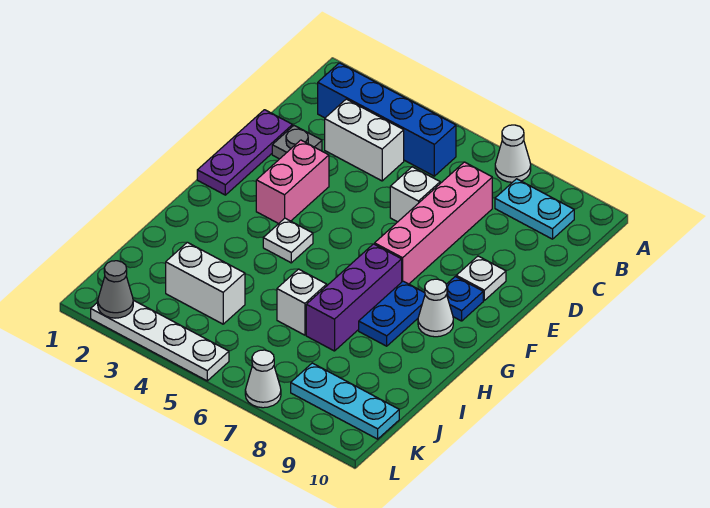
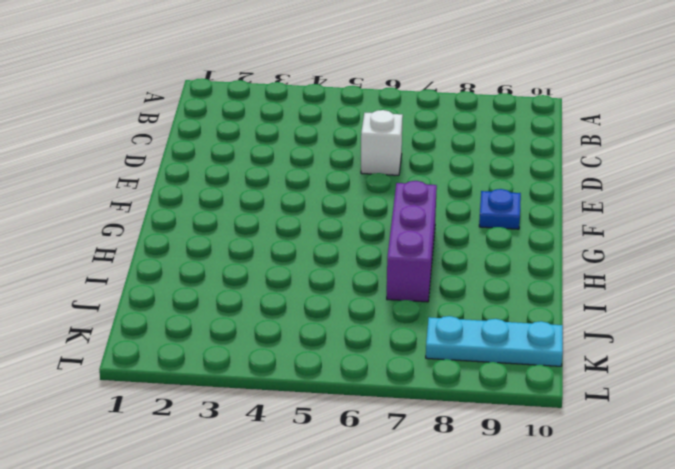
none -> white 1x1 cone [495,125,531,182]
none -> blue 1x4 brick [318,63,456,176]
none -> cyan 1x2 plate [495,179,574,239]

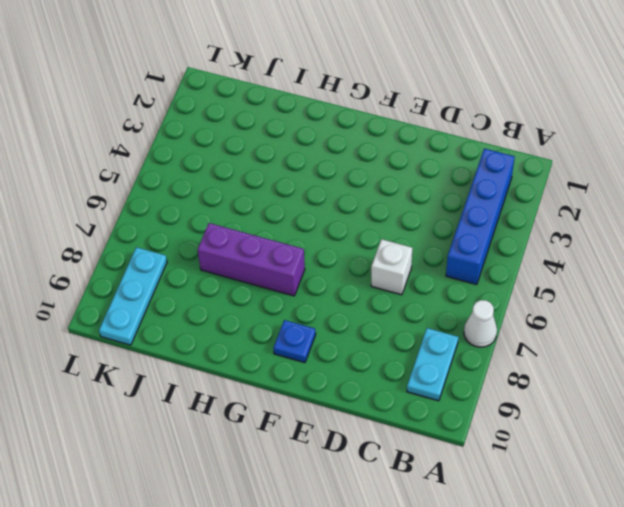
none -> white 1x2 brick [325,99,404,181]
none -> pink 1x4 brick [375,162,492,284]
none -> purple 1x3 plate [197,110,293,195]

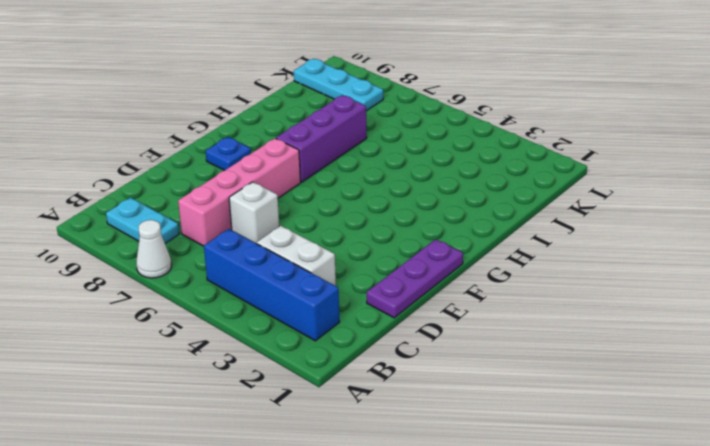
none -> grey 1x1 plate [272,126,322,159]
none -> pink 1x2 brick [256,140,329,224]
none -> white 1x1 plate [456,256,506,300]

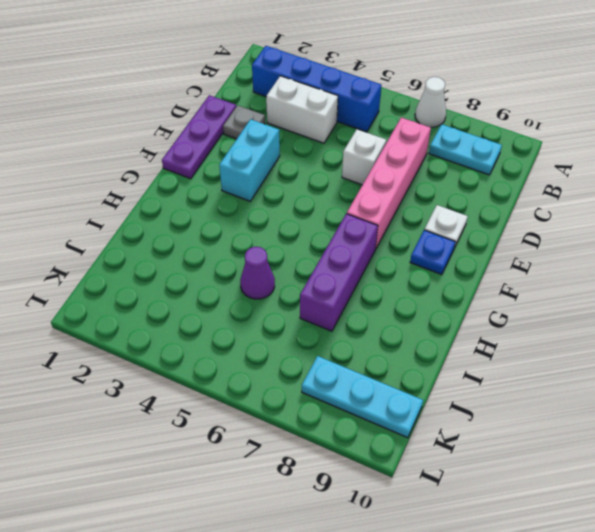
cyan 1x2 brick [219,119,280,201] -> pink 1x2 brick [256,140,329,224]
purple 1x1 cone [240,247,275,299] -> none
none -> white 1x1 plate [263,218,313,263]
none -> blue 1x2 plate [359,281,425,346]
none -> white 1x1 cone [418,279,453,337]

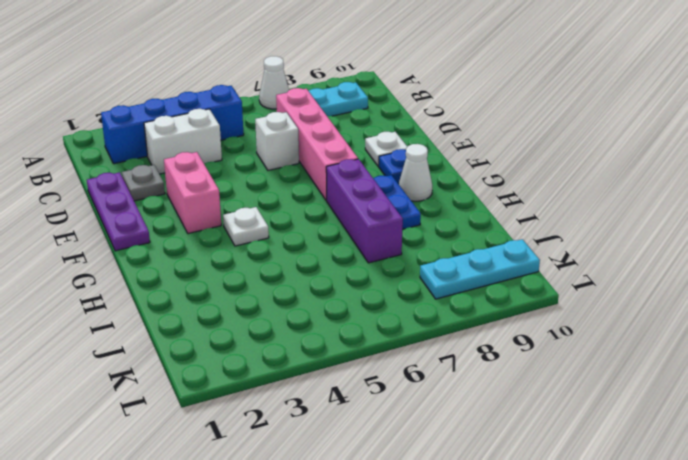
none -> white 1x1 brick [277,269,327,335]
none -> white 1x2 brick [166,242,245,324]
none -> white 1x4 plate [91,300,229,381]

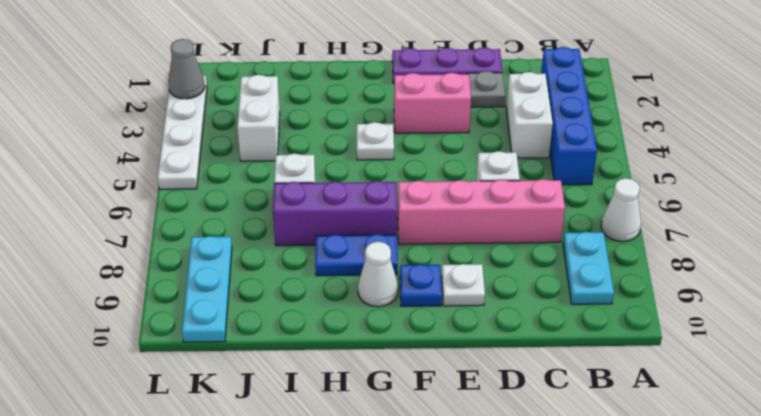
none -> white 1x1 cone [245,350,281,408]

